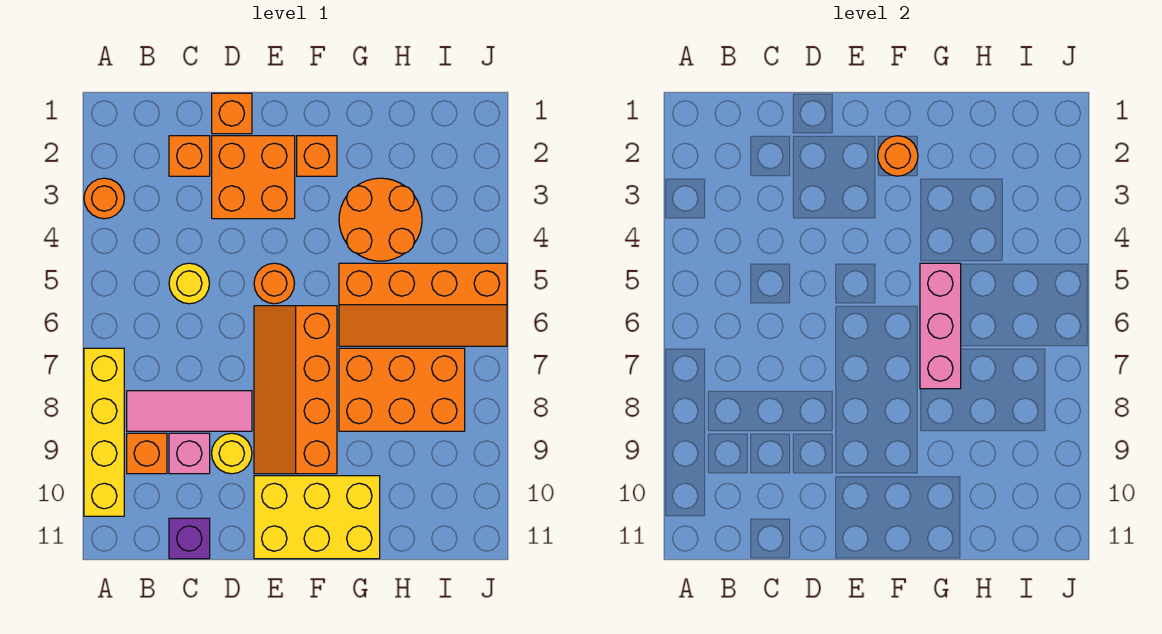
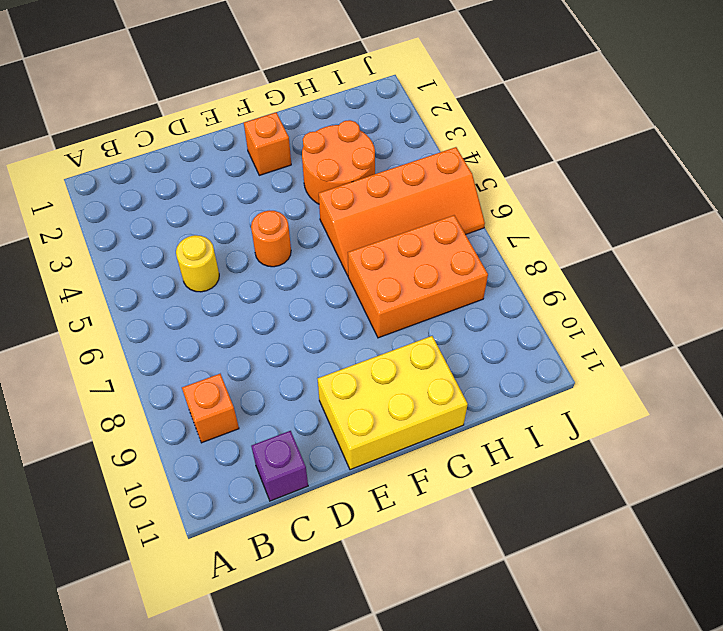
none -> orange 1x1 round brick [84,178,124,219]
none -> yellow 1x4 brick [84,348,124,516]
none -> pink 1x3 tile [127,391,252,431]

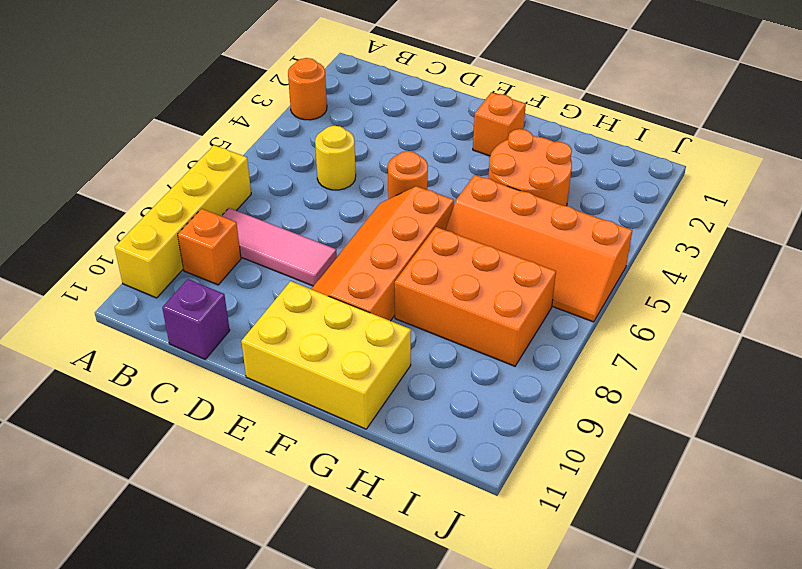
none -> orange 1x1 brick [169,136,210,176]
none -> pink 1x1 brick [169,433,210,474]
none -> orange 1x1 brick [212,93,252,134]

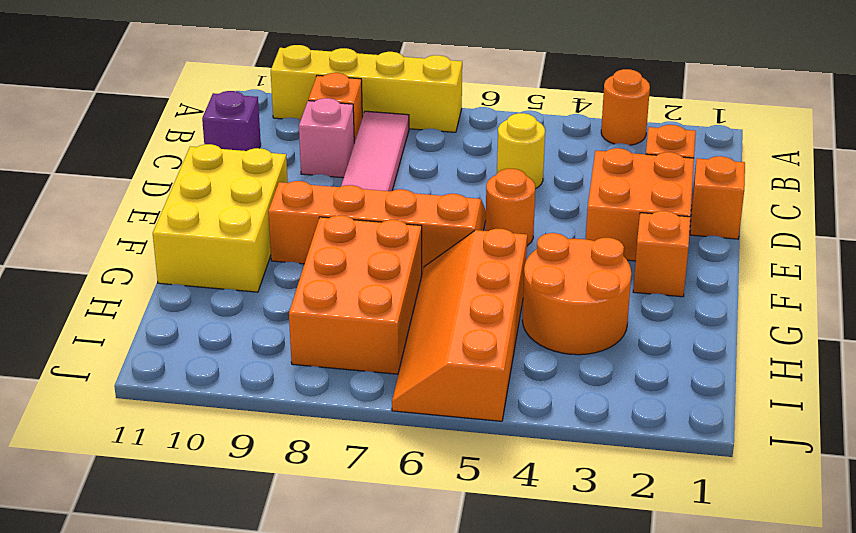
none -> yellow 1x1 round brick [212,433,252,474]
none -> orange 1x1 round brick [878,136,918,176]
none -> pink 1x3 brick [920,263,961,389]

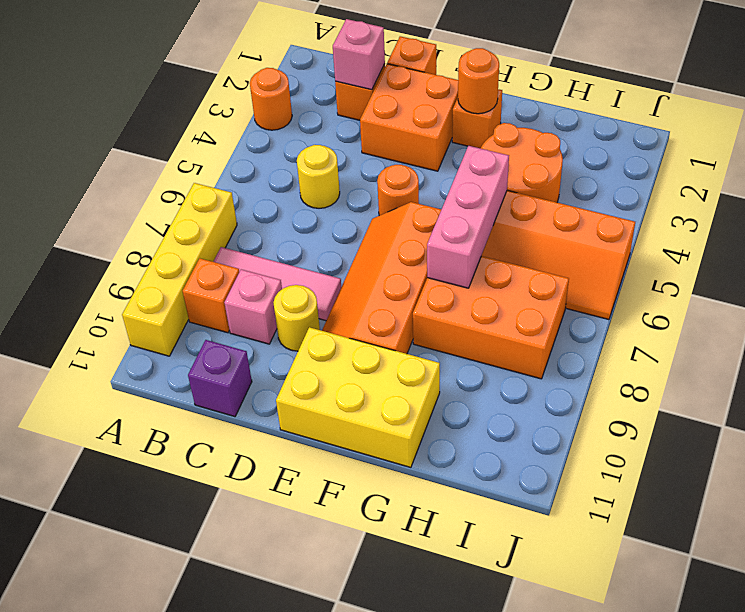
pink 1x1 brick [333,19,385,90] -> none

